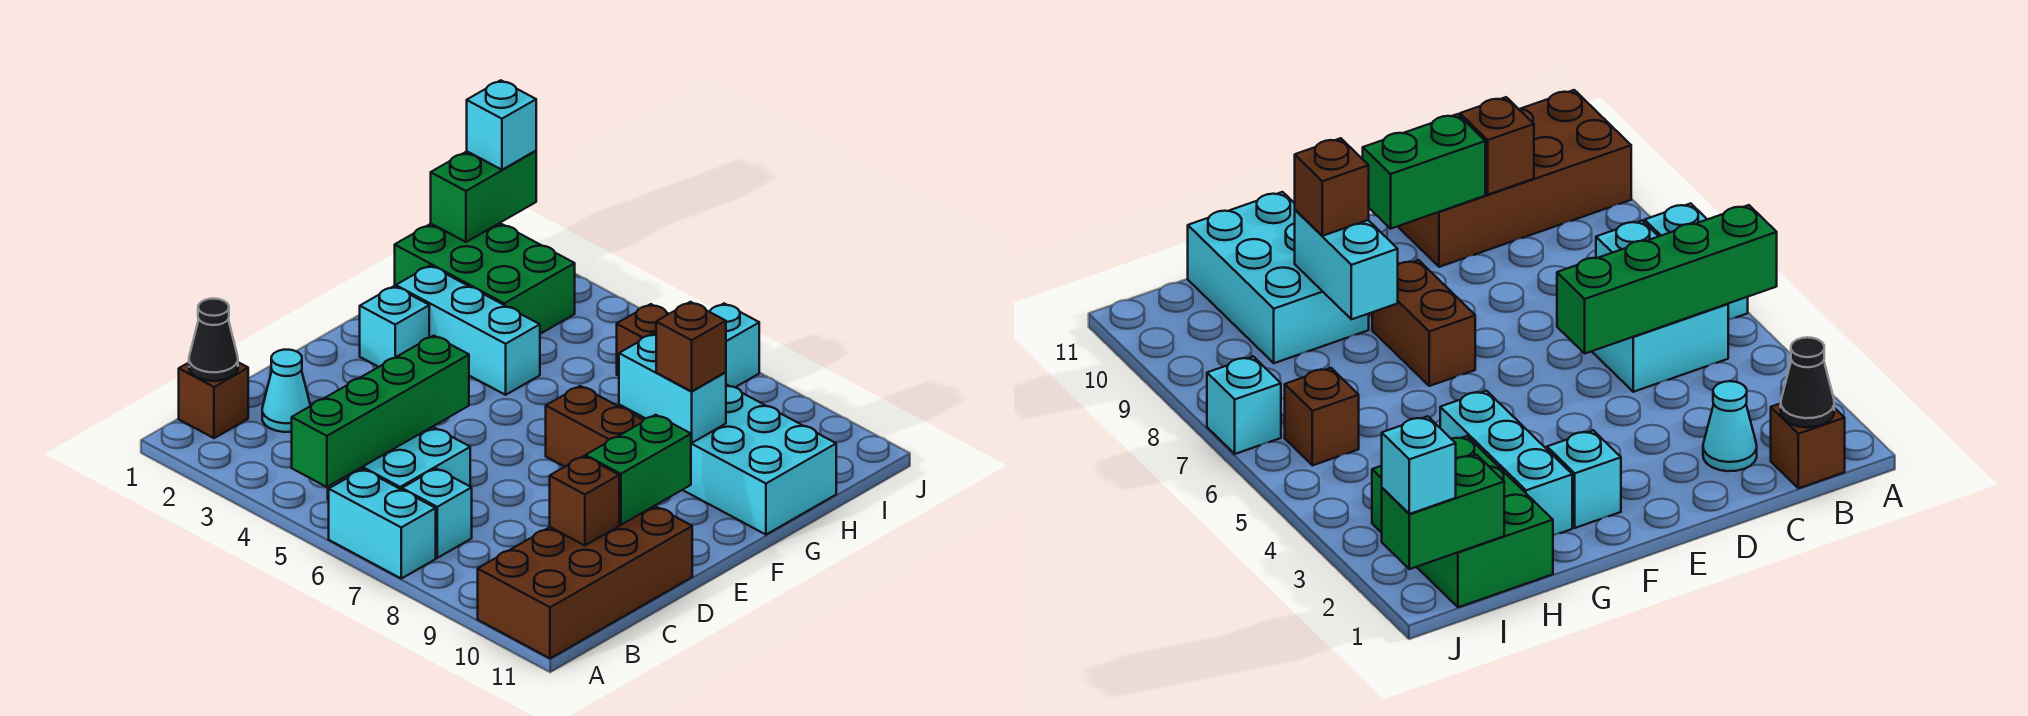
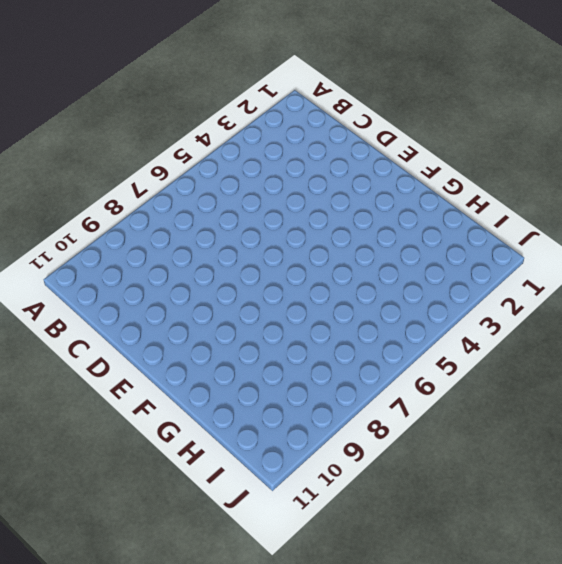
none -> cyan 1x2 brick [329,469,436,579]
none -> brown 2x4 brick [478,506,692,658]
none -> brown 1x1 brick [179,362,248,438]

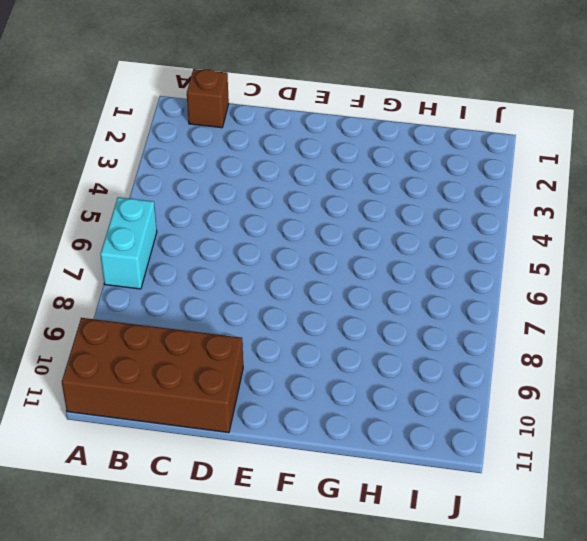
none -> cyan 2x2 brick [328,427,470,500]
none -> cyan 1x1 brick [402,469,472,558]
none -> cyan 1x1 cone [262,350,310,432]

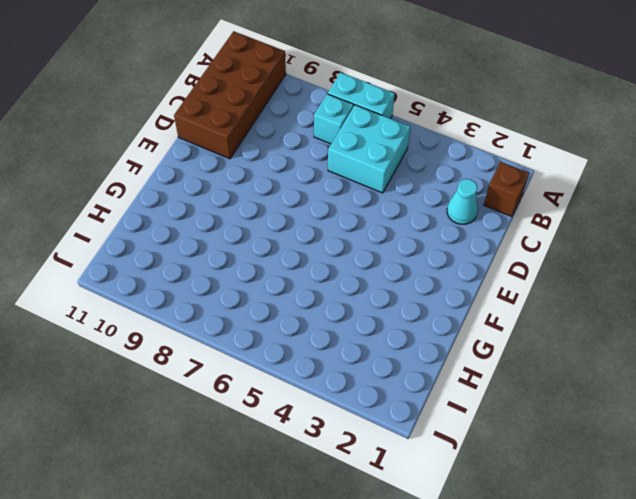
none -> cyan 1x1 brick [360,286,429,367]
none -> brown 1x2 brick [546,386,643,467]
none -> cyan 1x3 brick [396,266,540,395]

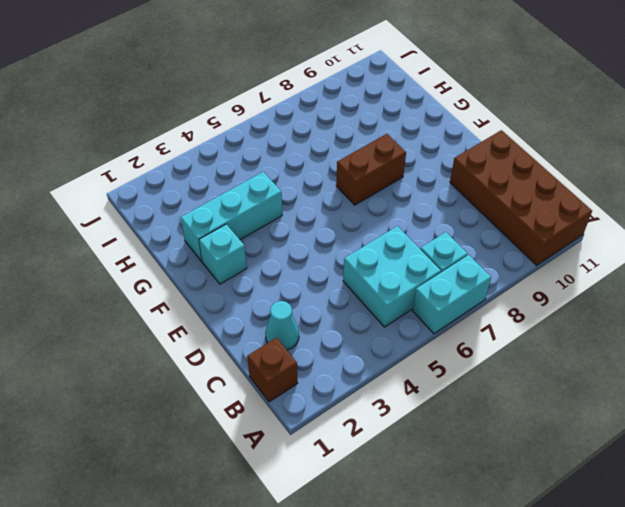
none -> cyan 2x3 brick [683,385,836,535]
none -> green 2x3 brick [395,223,575,334]
none -> brown 1x1 brick [617,304,669,376]

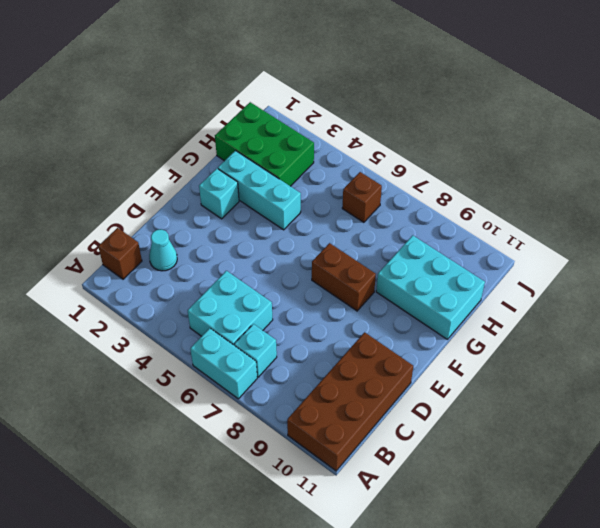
none -> cyan 1x1 brick [710,304,759,387]
none -> green 1x4 brick [292,336,469,487]
none -> black 1x1 cone [189,299,238,381]

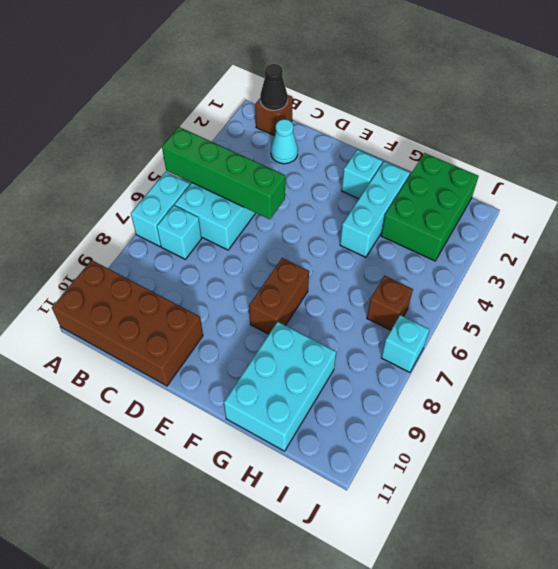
none -> brown 1x1 brick [550,456,619,545]
none -> green 1x2 brick [585,415,691,525]
none -> cyan 1x2 brick [619,334,726,443]

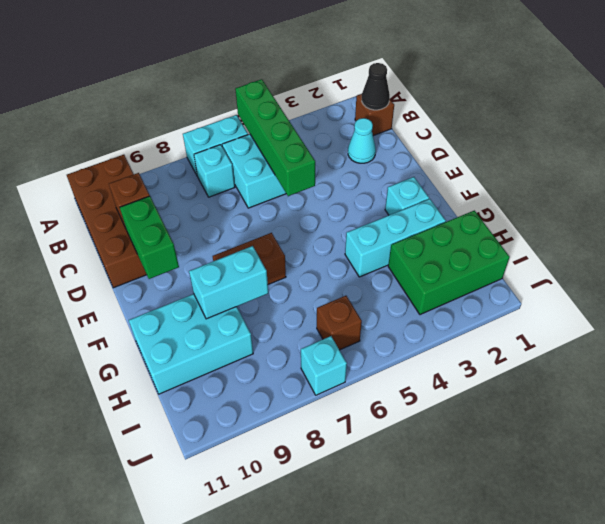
none -> green 1x2 brick [431,151,536,242]
none -> brown 1x1 brick [656,302,726,391]
none -> cyan 1x1 brick [467,80,536,170]

